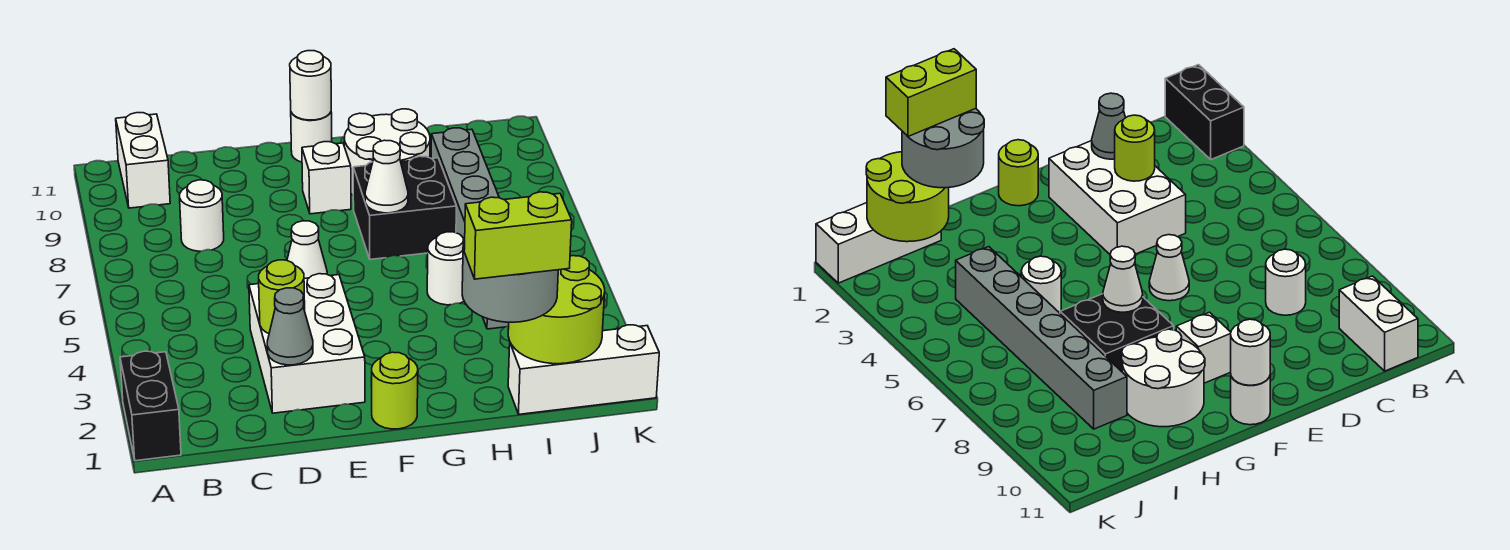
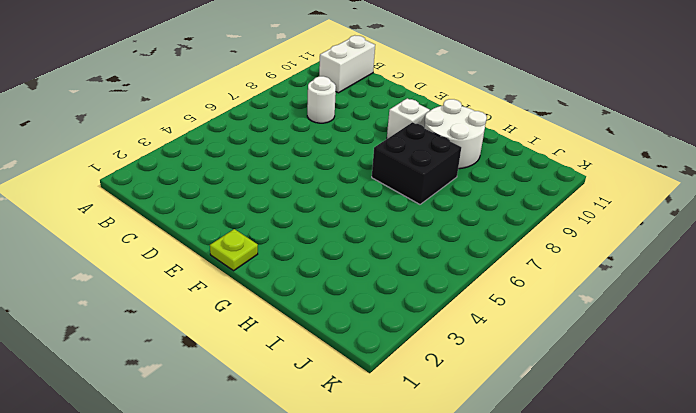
lime 1x1 plate [210,229,258,271] -> lime 1x1 round brick [372,352,418,429]
none -> black 1x2 brick [120,351,181,461]
none -> white 2x3 brick [249,274,365,413]
none -> white 1x1 cone [287,221,327,278]

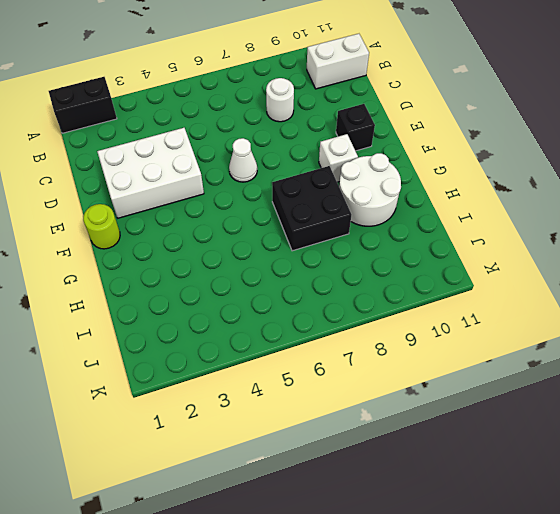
black 1x1 brick [336,104,375,151] -> none
none -> white 1x1 round brick [291,112,332,162]
none -> white 1x1 round brick [427,232,465,305]
none -> white 1x3 brick [508,325,659,414]

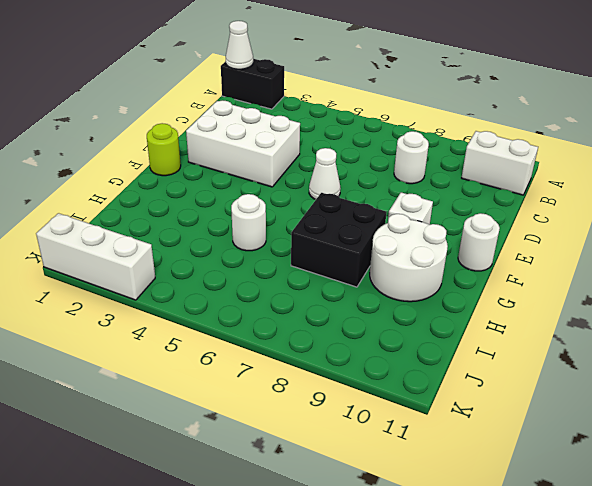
white 1x1 cone [226,21,253,69] -> white 1x1 cone moved to [365,140,408,213]
white 1x3 brick [36,213,155,300] -> white 1x3 brick turned to [508,325,659,414]
none -> grey 1x6 brick [431,128,509,329]
none -> grey 1x1 cone [267,288,313,365]
none -> lime 1x1 round brick [259,260,305,333]

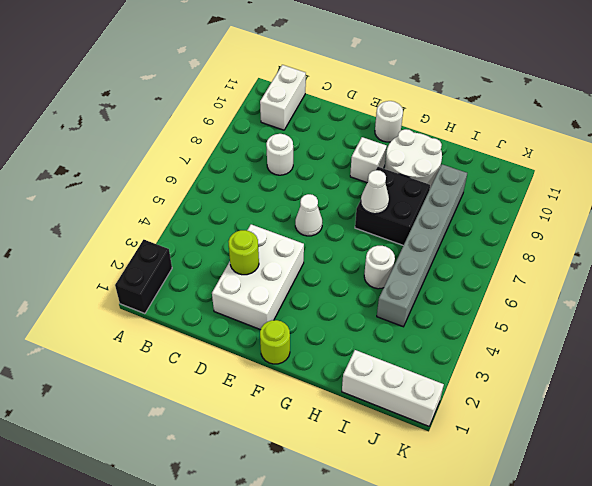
none -> grey 1x1 cone [267,288,313,365]
none -> white 1x1 round brick [290,51,331,120]
none -> lime 2x2 round brick [508,256,605,364]

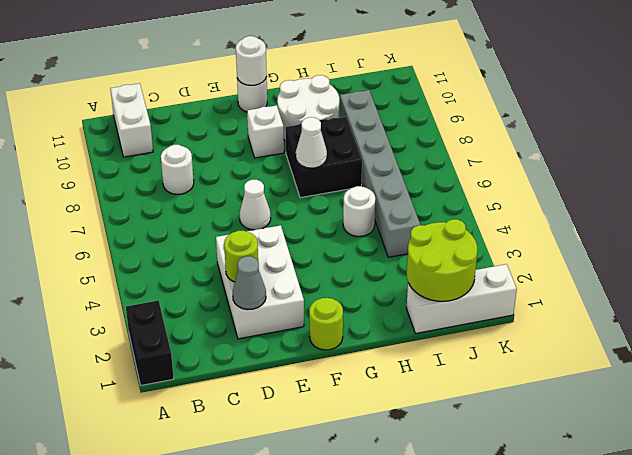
none -> grey 2x2 round brick [462,240,558,322]
none -> lime 1x2 brick [464,192,572,279]

